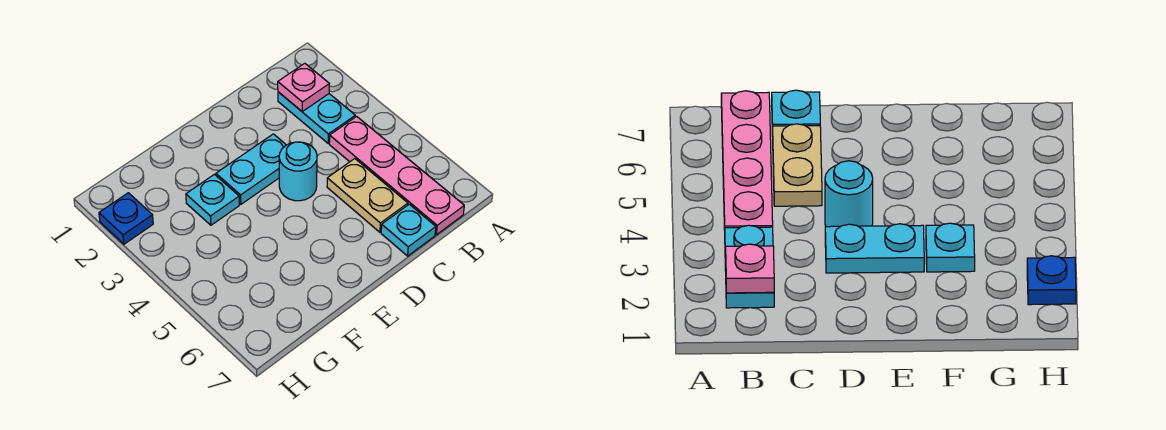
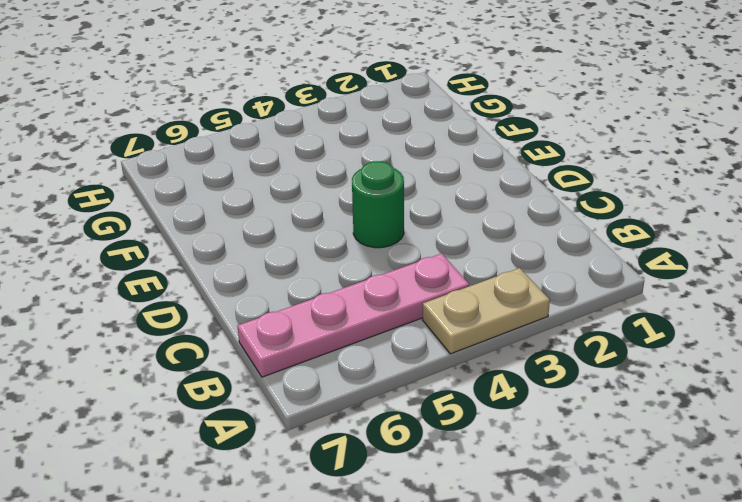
tan 1x2 plate [422,268,550,354] -> tan 1x2 plate moved to [327,159,408,232]
green 1x1 round brick [352,161,404,248] -> cyan 1x1 round brick [279,142,317,201]
none -> cyan 1x2 plate [278,92,355,143]
none -> cyan 1x1 plate [381,204,436,256]

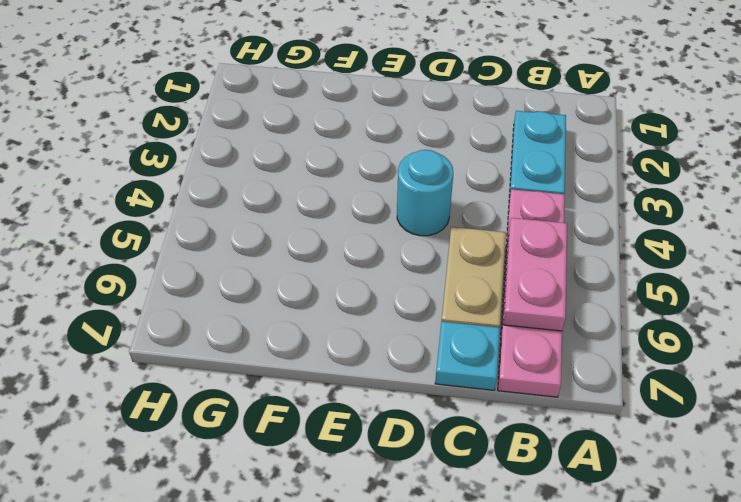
pink 1x2 plate [503,218,567,331] -> none
none -> cyan 1x2 plate [216,134,286,204]
none -> cyan 1x1 plate [186,174,239,225]

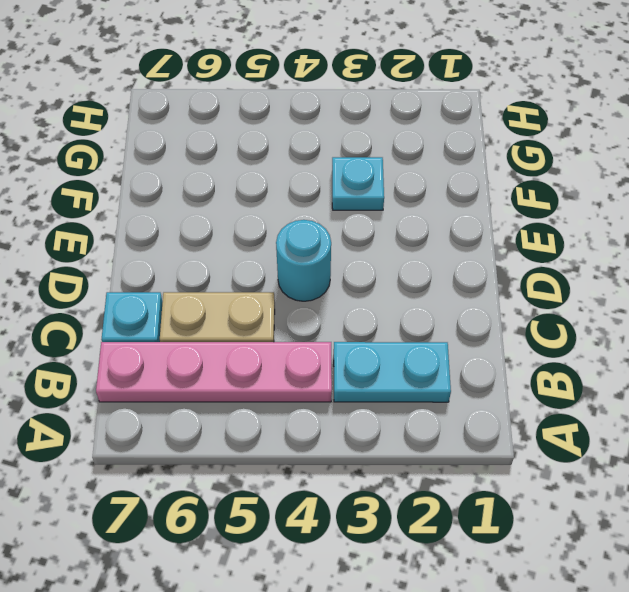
none -> cyan 1x2 plate [216,134,286,204]
none -> blue 1x1 plate [99,193,153,244]

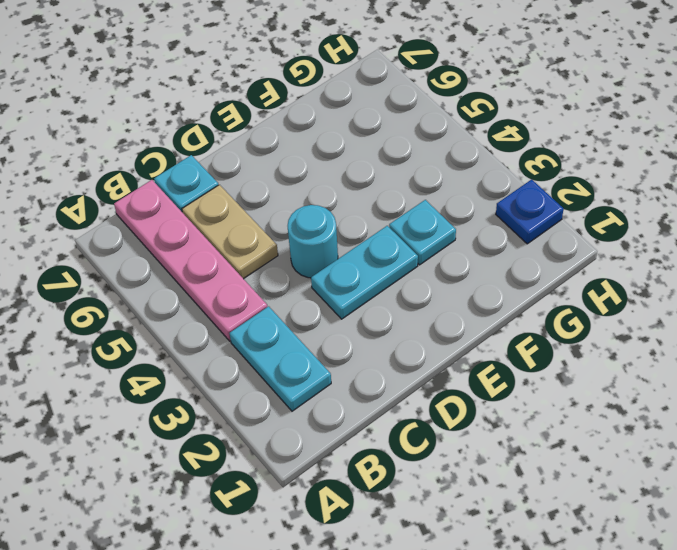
none -> pink 1x1 plate [278,63,329,111]

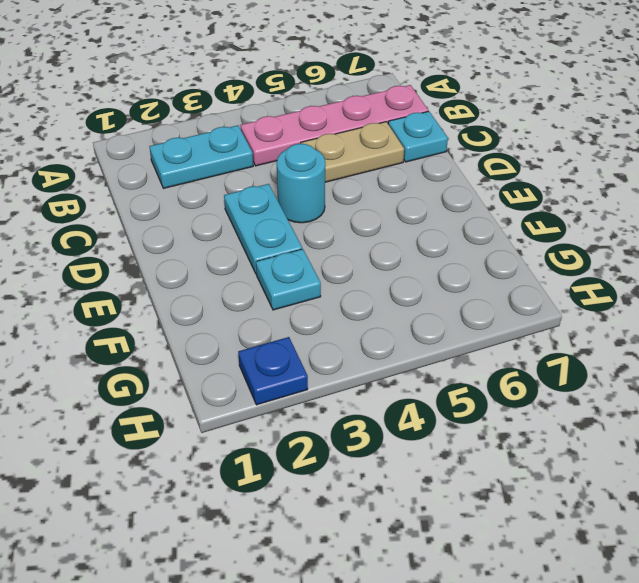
none -> pink 1x1 plate [278,63,329,111]

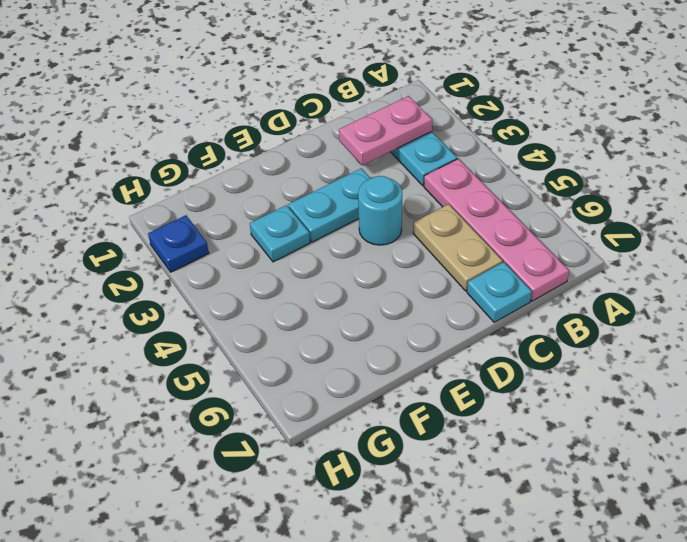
pink 1x2 plate [339,96,432,165] -> pink 1x1 plate [278,63,329,111]

